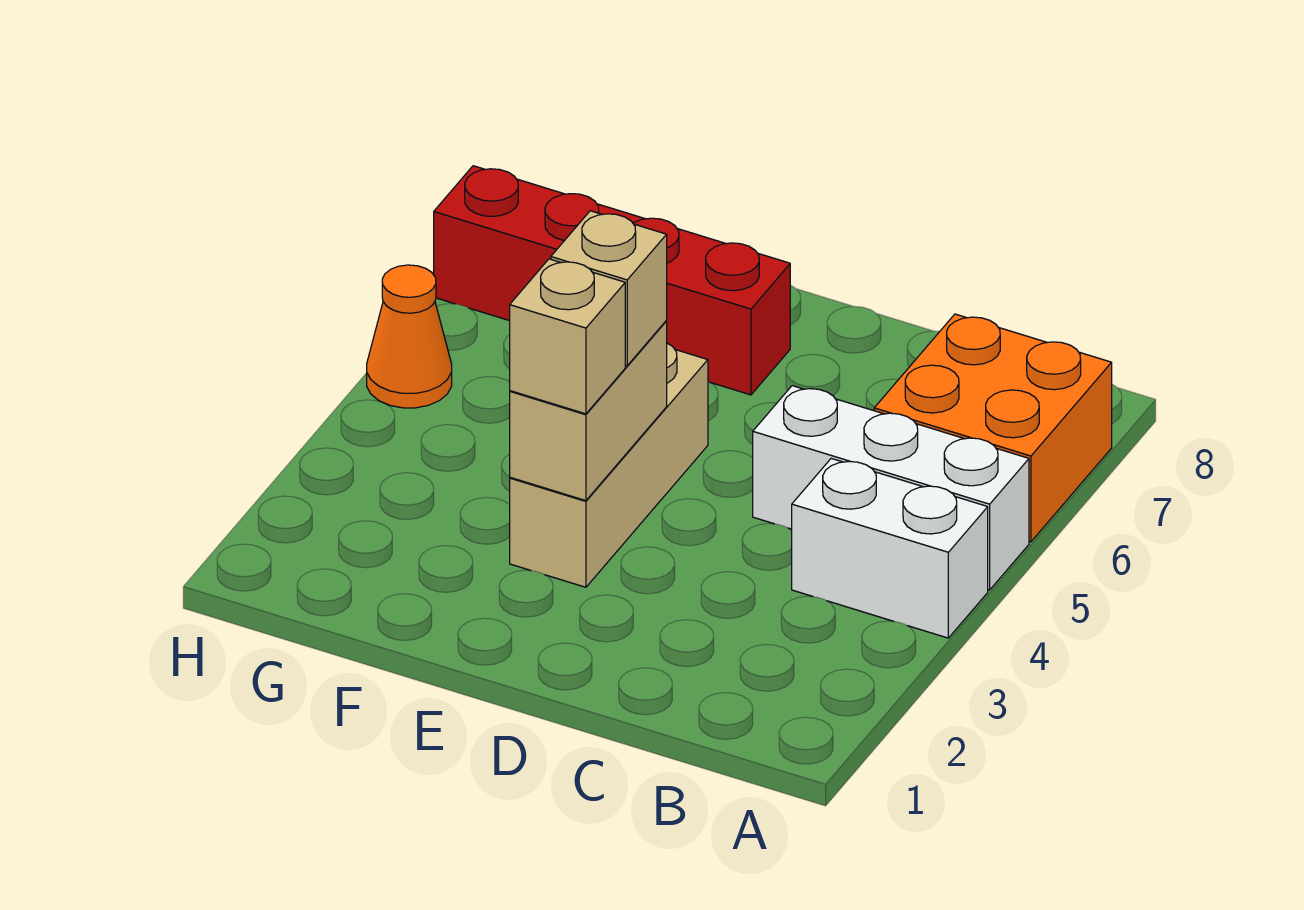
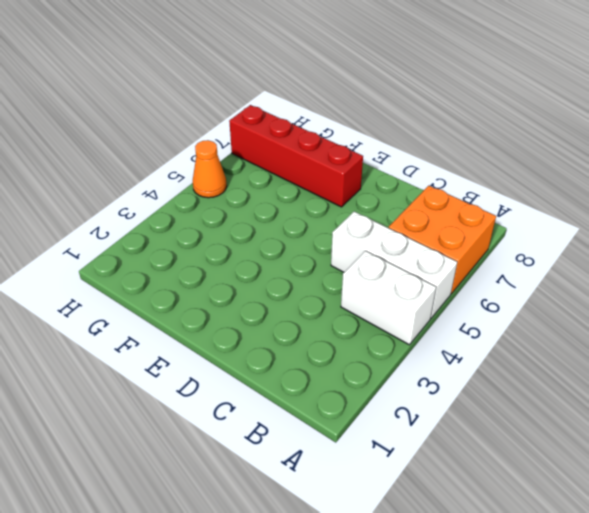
none -> tan 1x3 brick [510,343,708,587]
none -> tan 1x2 brick [510,321,667,501]

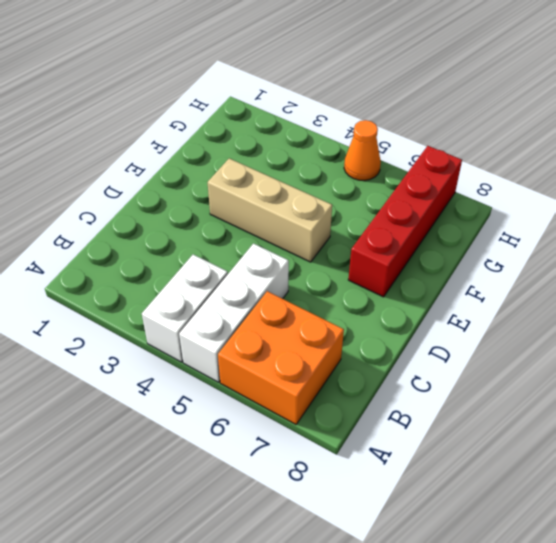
none -> tan 1x2 brick [510,321,667,501]
none -> tan 1x1 brick [510,259,625,414]

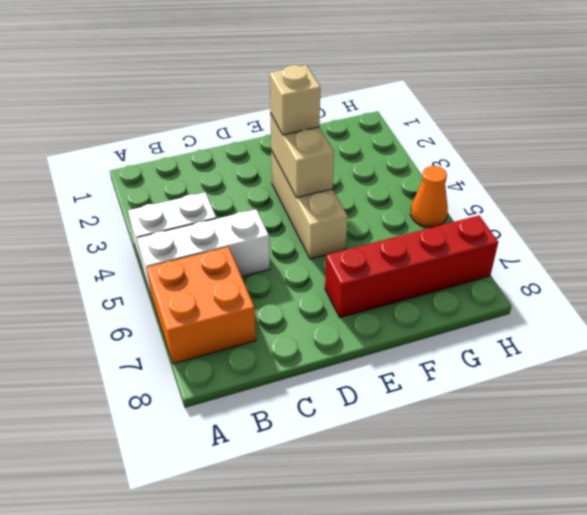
none -> tan 1x1 brick [551,211,667,366]

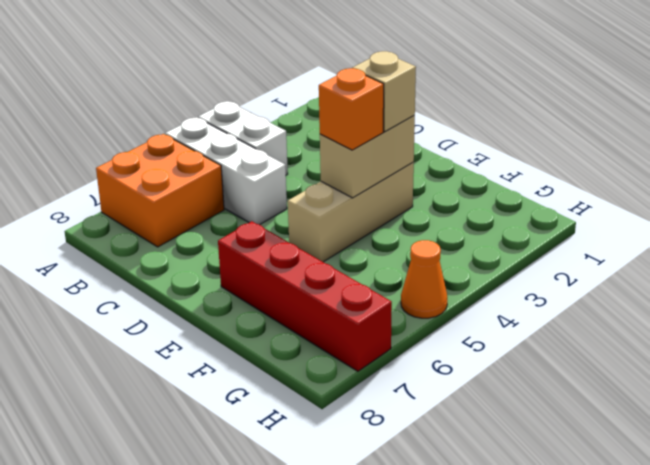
orange 1x1 brick [319,68,384,150] -> tan 1x1 brick [551,211,667,366]

